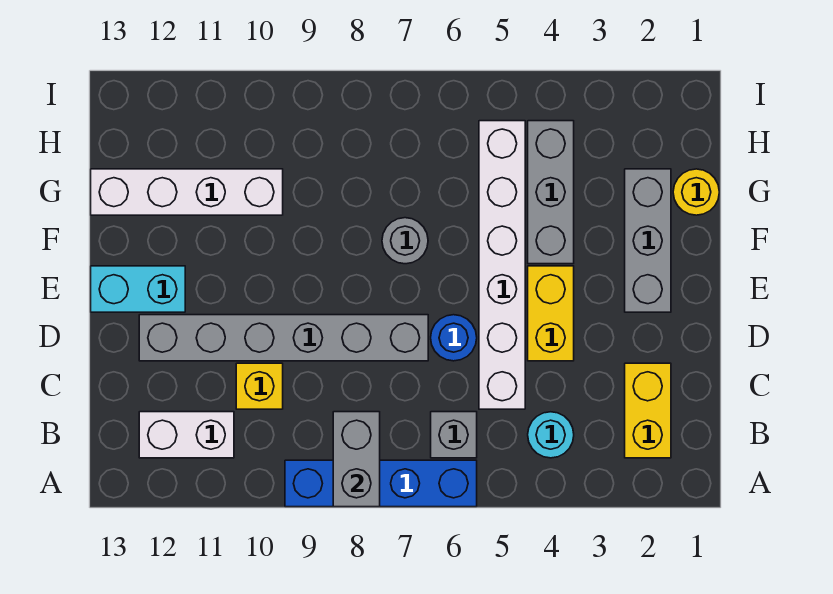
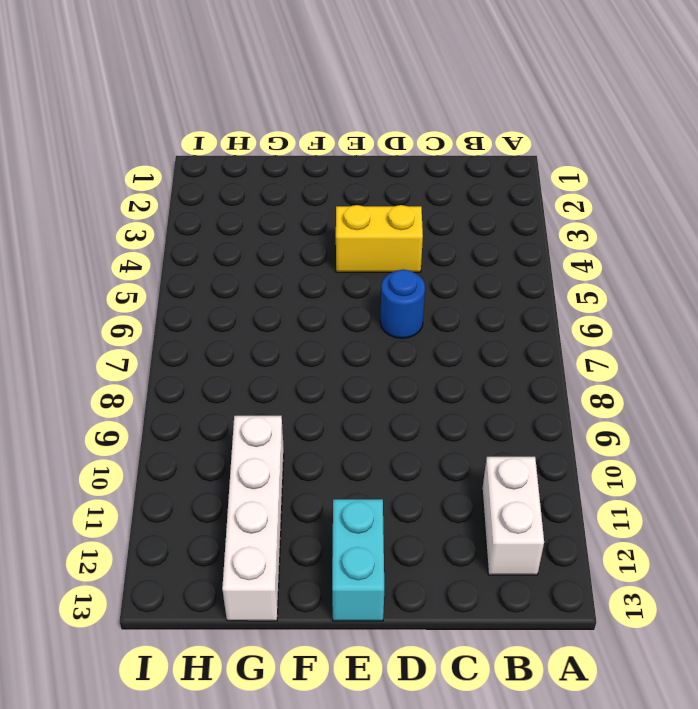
none -> blue 1x4 brick [285,460,477,507]
none -> yellow 1x2 brick [625,363,671,458]
none -> cyan 1x1 round brick [528,412,574,458]

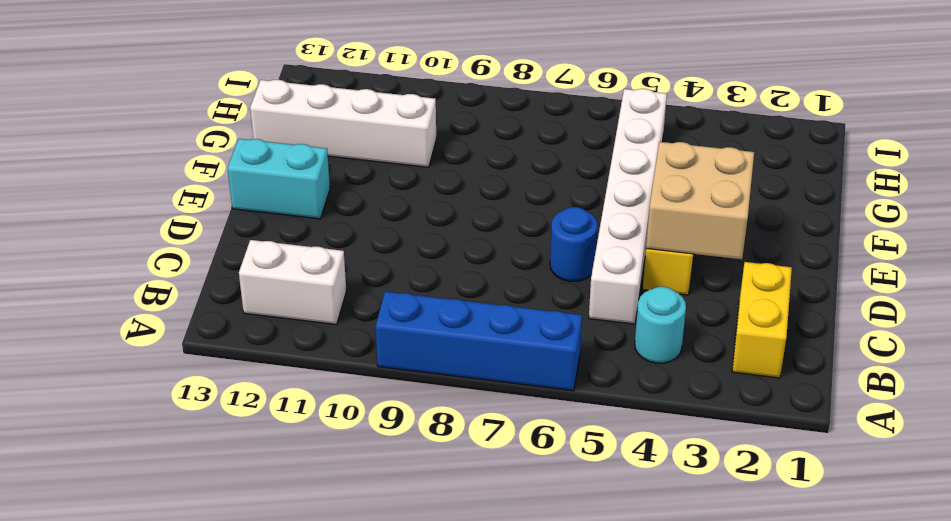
tan 2x2 brick [646,142,754,259] -> none
none -> grey 1x1 brick [431,412,477,458]
none -> yellow 1x1 brick [236,363,283,409]
none -> grey 1x6 brick [139,315,428,361]

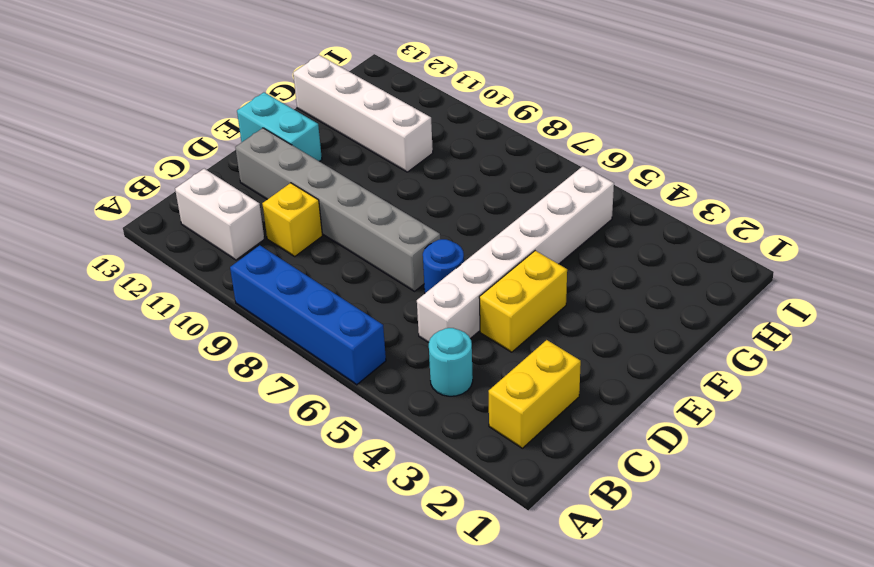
none -> grey 1x1 brick [431,412,477,458]
none -> grey 1x3 brick [625,169,671,312]
none -> grey 1x3 brick [528,121,574,264]

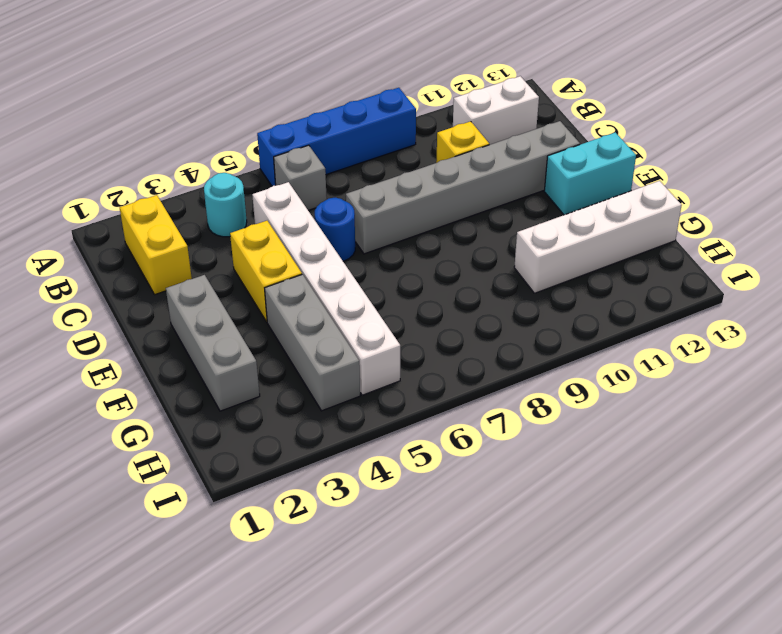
none -> grey 1x1 round brick [382,218,428,264]
none -> yellow 1x1 round brick [673,169,719,215]
none -> grey 1x2 brick [333,412,380,507]

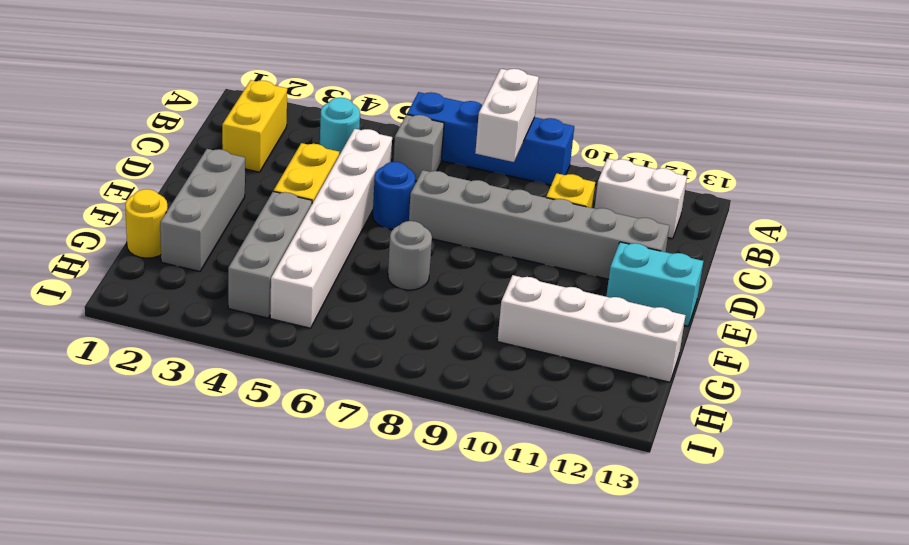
white 1x2 brick [475,69,539,162] -> grey 1x2 brick [333,412,380,507]

